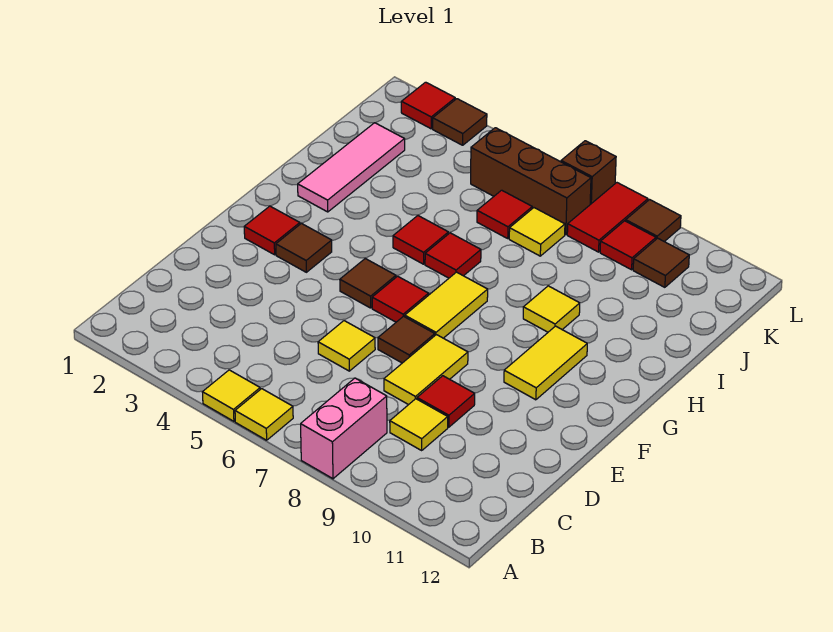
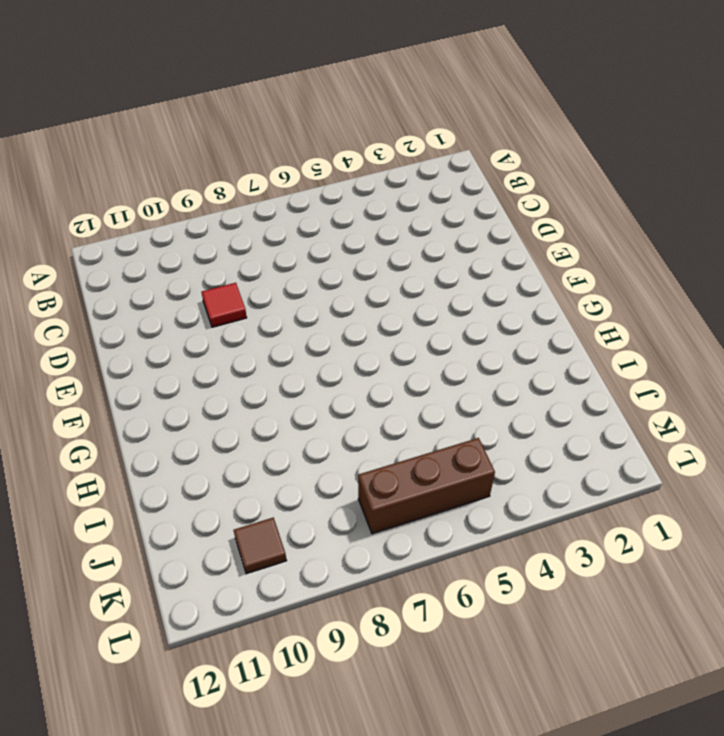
none -> yellow 1x1 tile [202,370,260,421]
none -> yellow 1x1 tile [235,389,293,440]
none -> pink 1x2 brick [301,378,387,479]

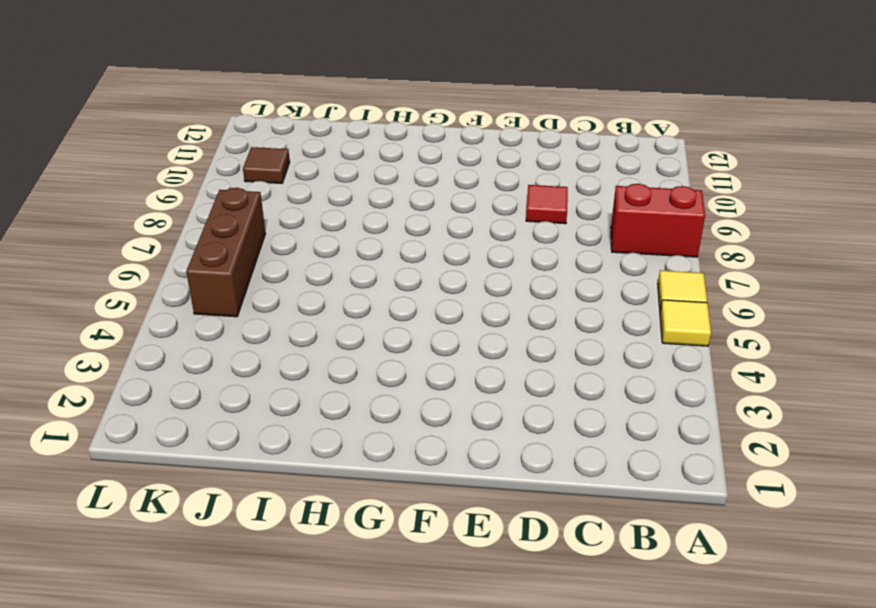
red 1x2 brick [611,184,705,257] -> pink 1x2 brick [301,378,387,479]
none -> yellow 1x1 tile [390,399,448,450]
none -> yellow 1x1 tile [318,321,375,371]
none -> yellow 1x2 tile [384,335,468,405]

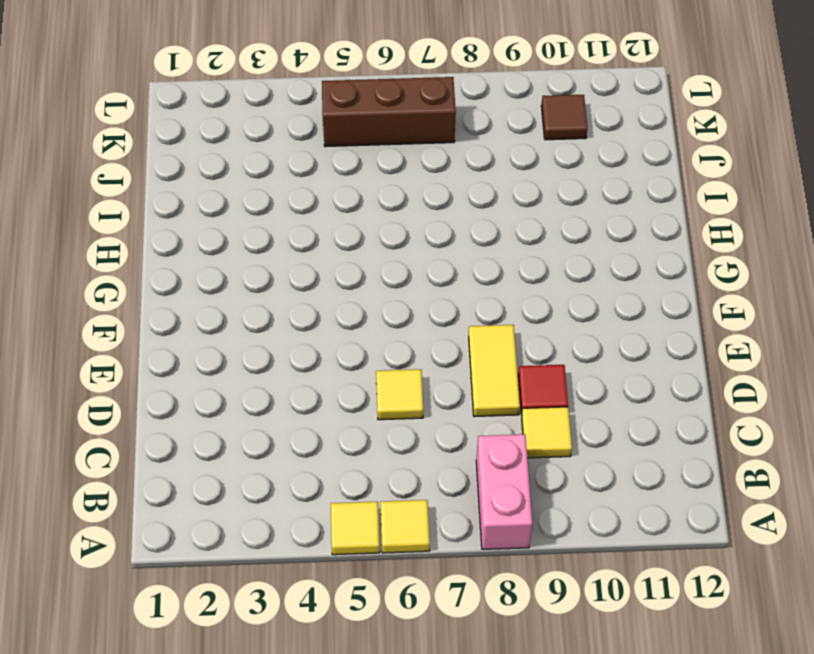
none -> brown 1x1 tile [378,316,435,363]
none -> red 1x1 tile [244,206,300,255]
none -> brown 1x1 tile [276,224,332,272]

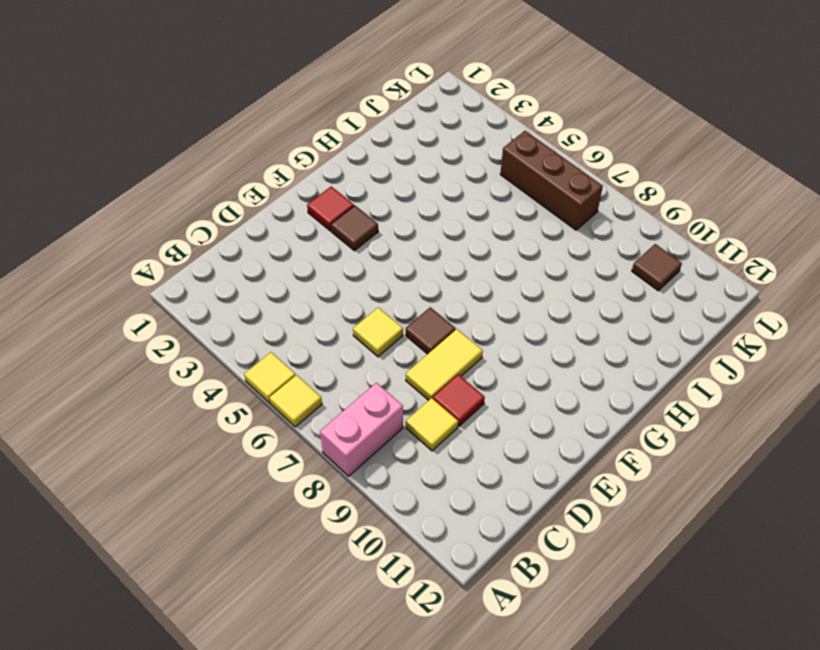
none -> brown 1x1 tile [340,259,396,308]
none -> red 1x1 tile [372,276,429,322]
none -> yellow 1x2 tile [405,272,488,338]

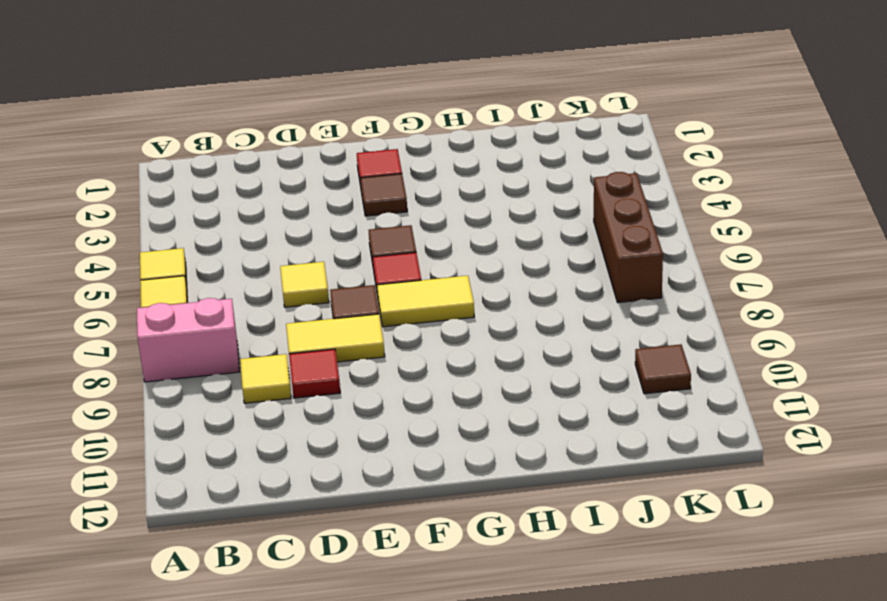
none -> yellow 1x2 tile [504,326,587,400]
none -> pink 1x3 tile [298,123,405,212]
none -> red 1x1 tile [393,216,448,264]

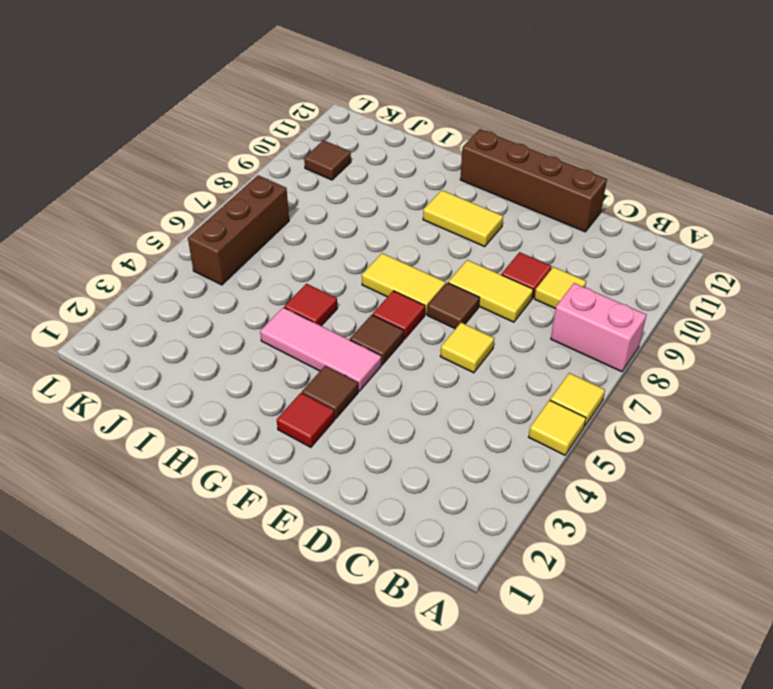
brown 1x4 brick [460,129,607,232] -> none
pink 1x3 tile [260,307,381,391] -> pink 1x3 tile moved to [298,123,405,212]
none -> red 1x1 tile [425,233,481,278]
none -> yellow 1x1 tile [523,286,580,332]
none -> red 1x1 tile [477,190,532,238]

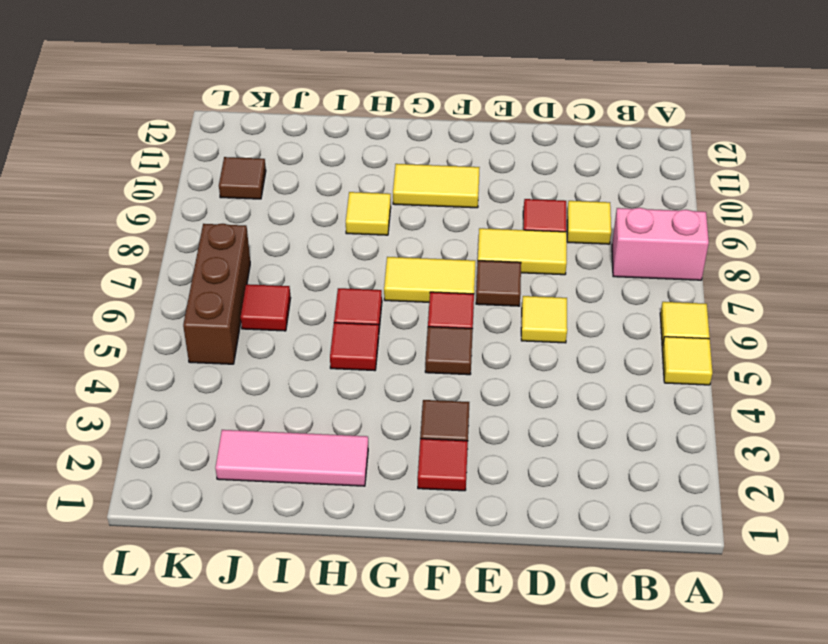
none -> yellow 1x1 tile [509,208,565,256]
none -> red 1x2 tile [567,183,648,252]
none -> red 1x1 tile [600,221,656,270]

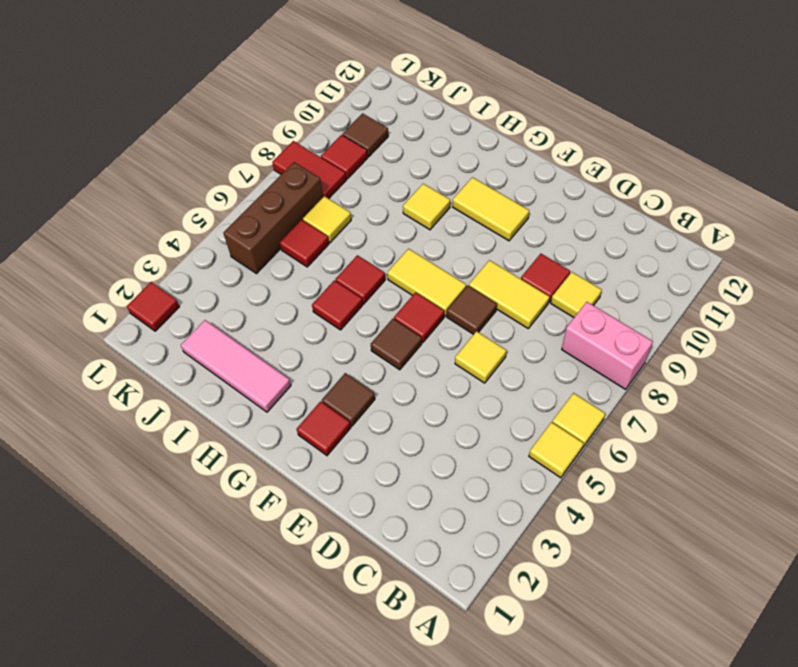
none -> brown 1x1 tile [433,99,487,145]
none -> brown 1x1 brick [561,141,616,204]
none -> brown 1x1 tile [626,200,681,242]

